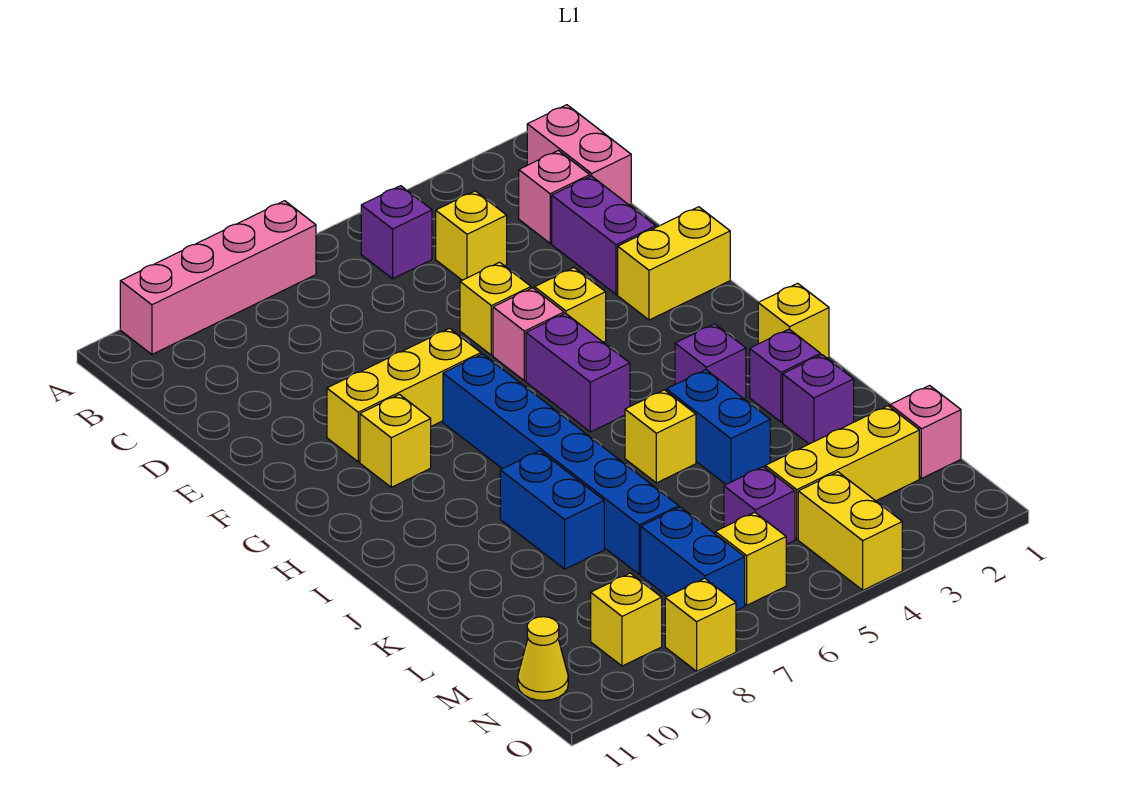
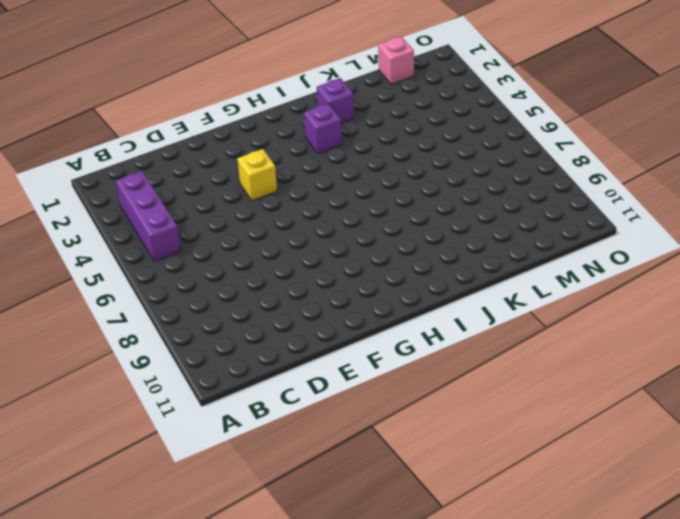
purple 1x3 brick [116,171,181,261] -> purple 1x1 brick [361,186,432,279]
none -> pink 1x4 brick [120,201,316,354]
none -> pink 1x2 brick [527,105,631,205]
none -> pink 1x1 brick [519,150,590,243]
none -> yellow 1x1 brick [436,191,507,280]

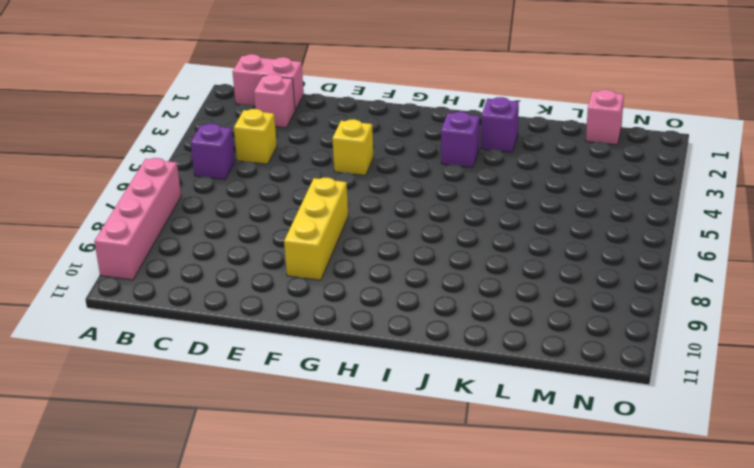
none -> purple 1x2 brick [552,176,656,295]
none -> yellow 1x1 brick [460,262,531,355]
none -> yellow 1x2 brick [618,207,730,320]
none -> pink 1x1 brick [493,288,564,381]

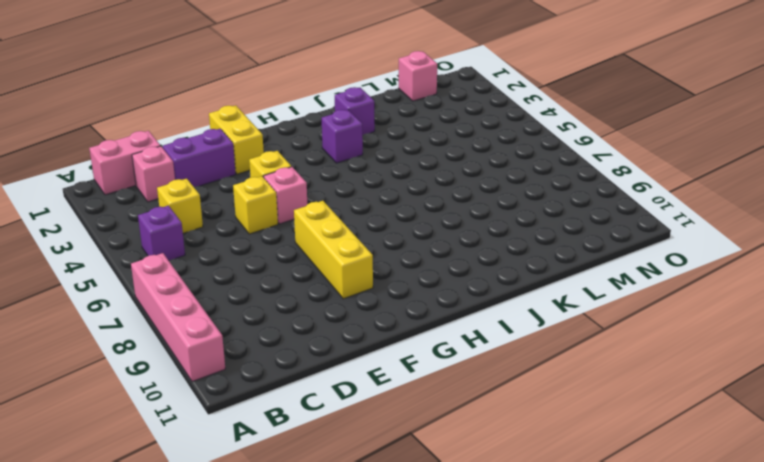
none -> purple 1x2 brick [526,313,630,432]
none -> blue 1x6 brick [443,354,679,574]
none -> yellow 1x1 brick [360,394,431,487]
none -> yellow 1x1 brick [758,283,829,358]

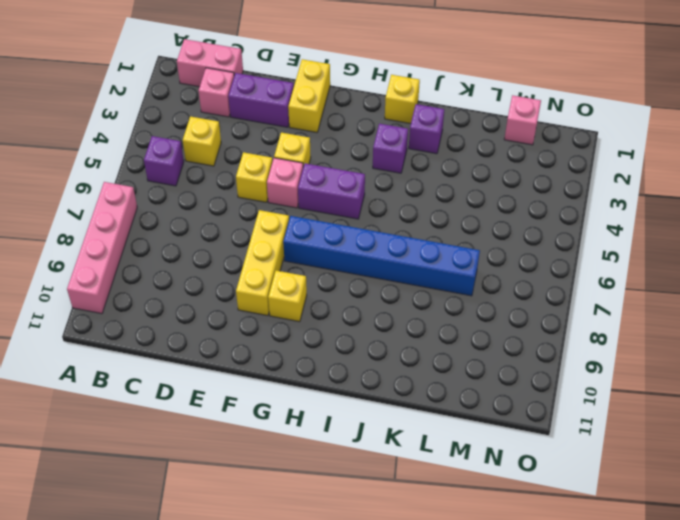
none -> blue 1x2 brick [667,370,770,484]
none -> yellow 1x1 brick [625,390,696,483]
none -> blue 1x2 brick [500,451,604,569]
none -> purple 1x1 brick [783,355,854,444]

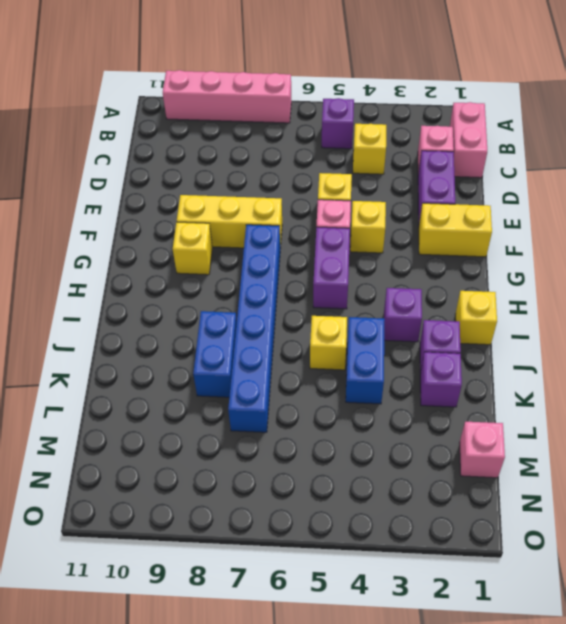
none -> yellow 1x3 brick [765,406,919,539]
none -> purple 1x1 brick [724,467,795,544]
none -> blue 1x2 brick [641,507,745,610]
none -> yellow 1x2 brick [798,472,902,590]

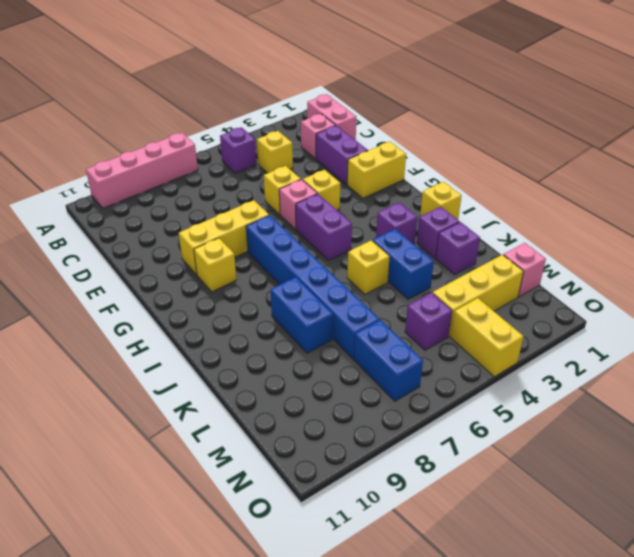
none -> yellow 1x1 brick [715,512,786,605]
none -> yellow 1x1 brick [591,573,662,666]
none -> yellow 1x1 cone [518,617,568,700]
none -> yellow 1x1 brick [665,578,736,671]

